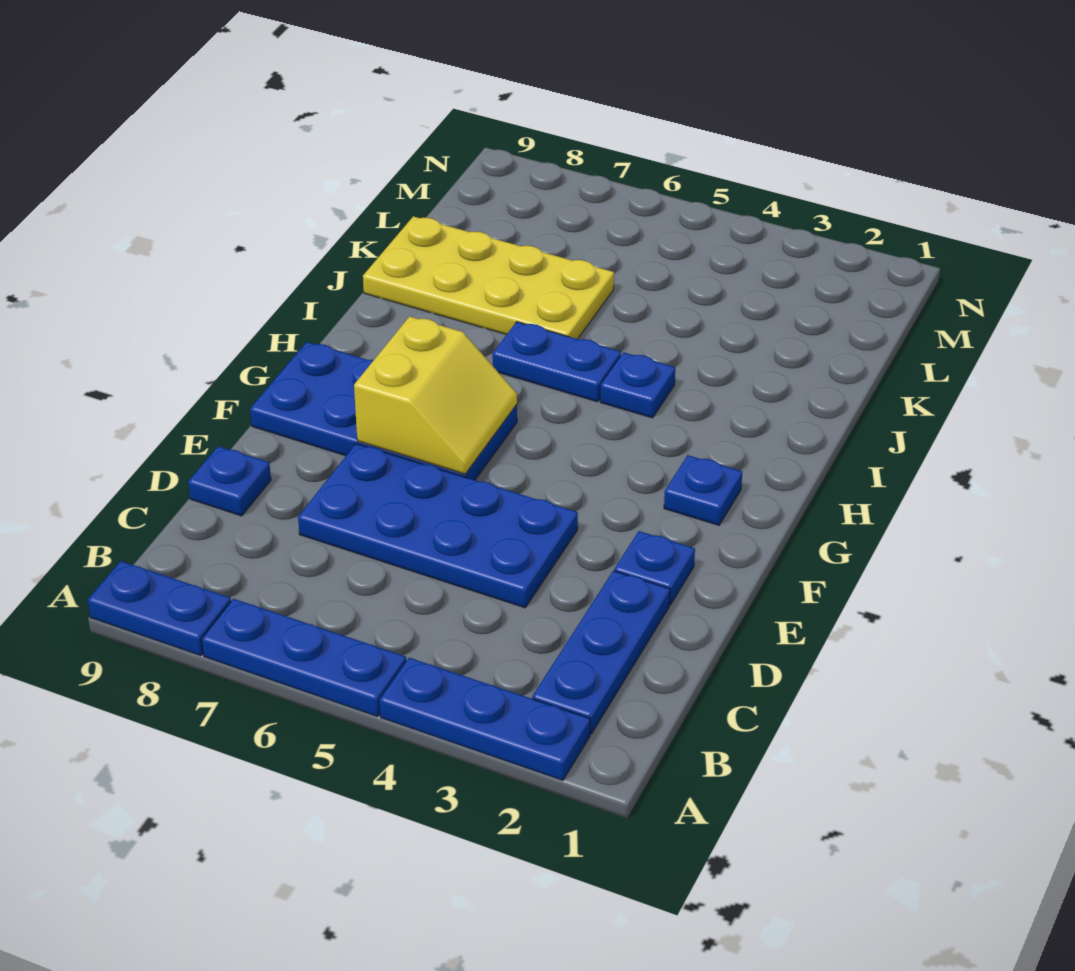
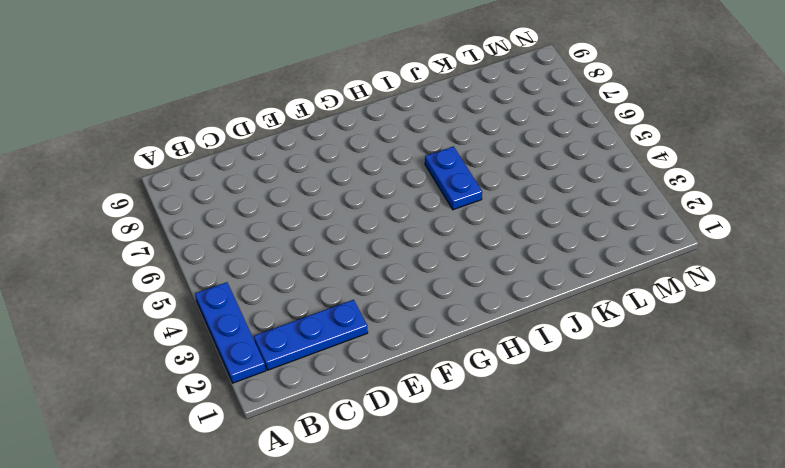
none -> blue 1x3 plate [202,599,406,717]
none -> blue 1x2 plate [88,561,231,656]
none -> blue 2x4 plate [298,444,578,608]

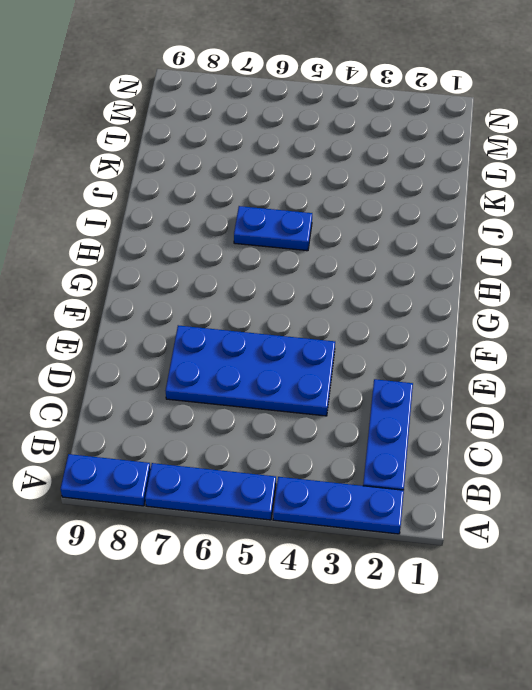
none -> blue 1x1 plate [188,446,271,516]
none -> blue 1x1 plate [614,531,695,605]
none -> blue 2x4 plate [250,342,517,480]

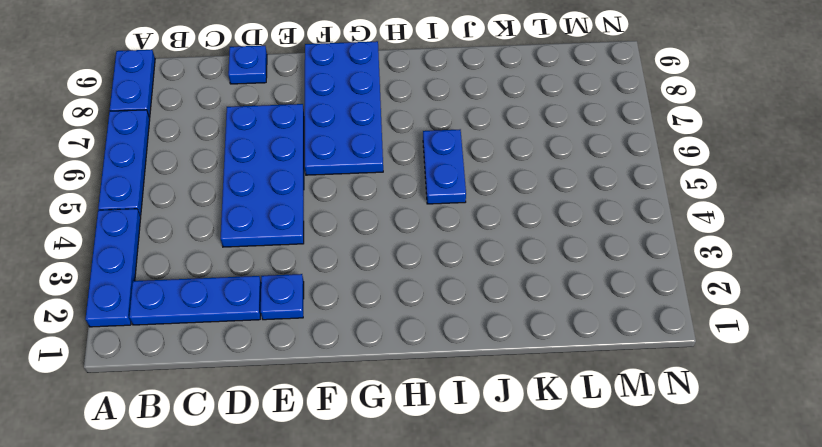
none -> blue 1x1 plate [664,455,742,525]
none -> blue 1x1 plate [600,352,675,418]
none -> yellow 2x4 plate [363,216,614,339]

